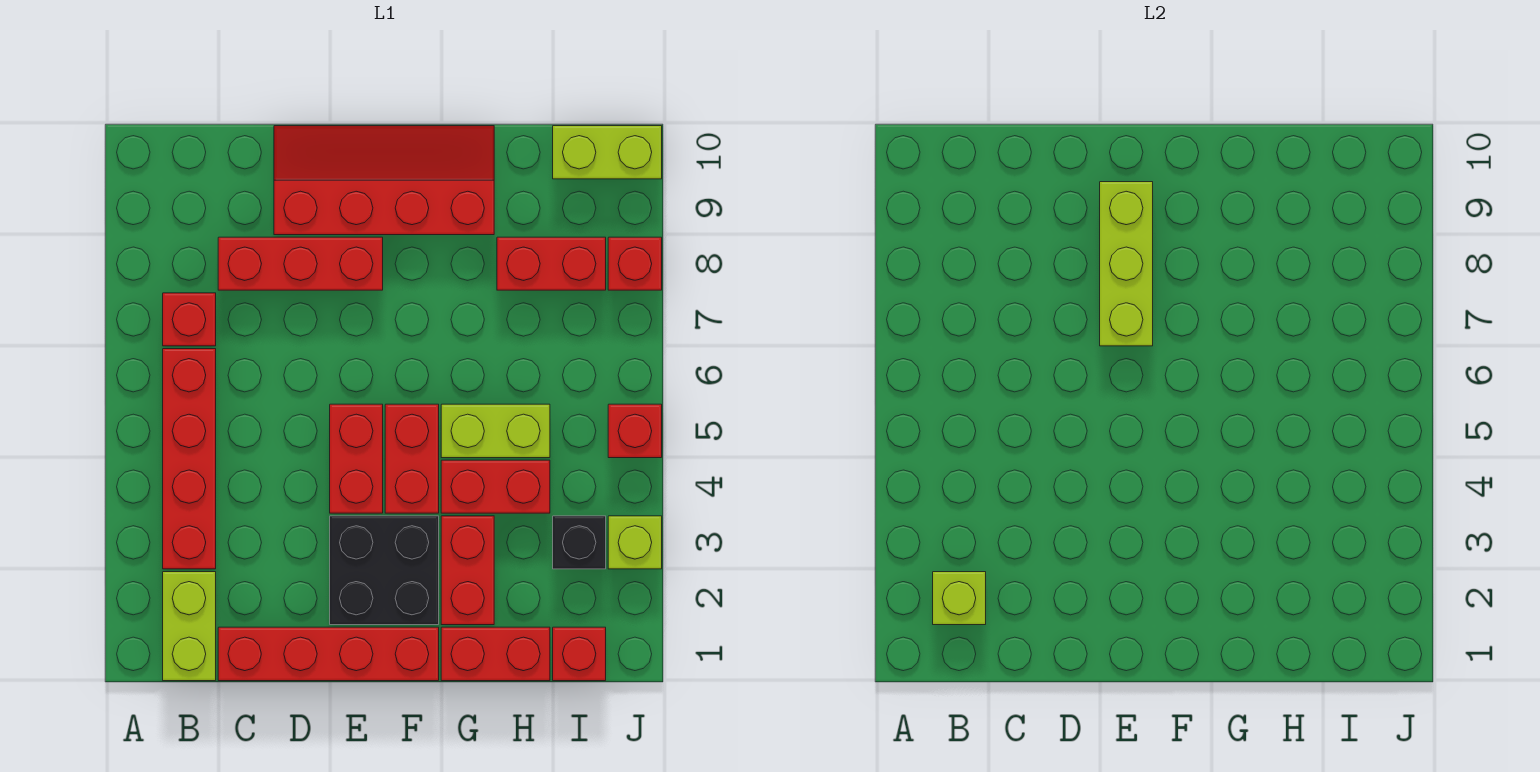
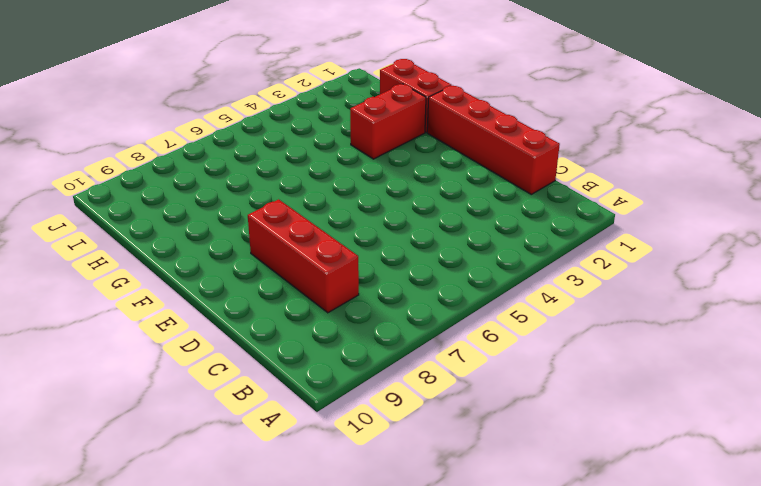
none -> lime 1x2 brick [163,572,216,681]
none -> red 1x4 brick [163,349,216,569]
none -> red 1x1 brick [163,293,216,346]

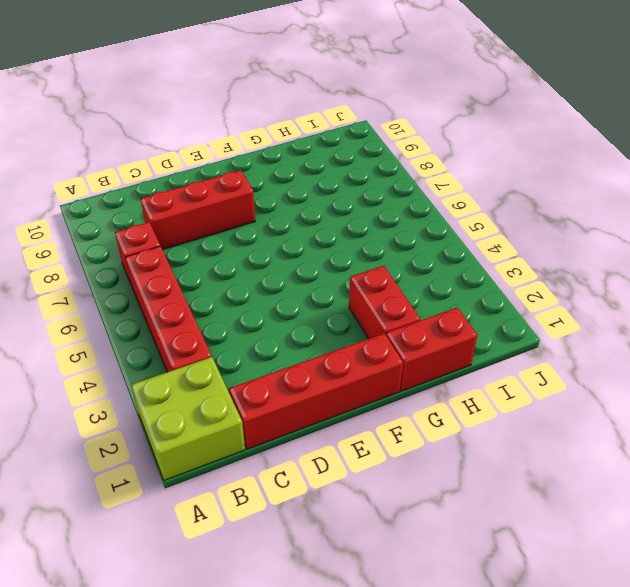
lime 2x2 brick [131,357,245,480] -> lime 1x2 brick [163,572,216,681]
none -> red 2x4 slope [274,126,494,235]
none -> black 2x2 brick [330,516,439,625]
none -> red 1x2 brick [330,404,383,513]

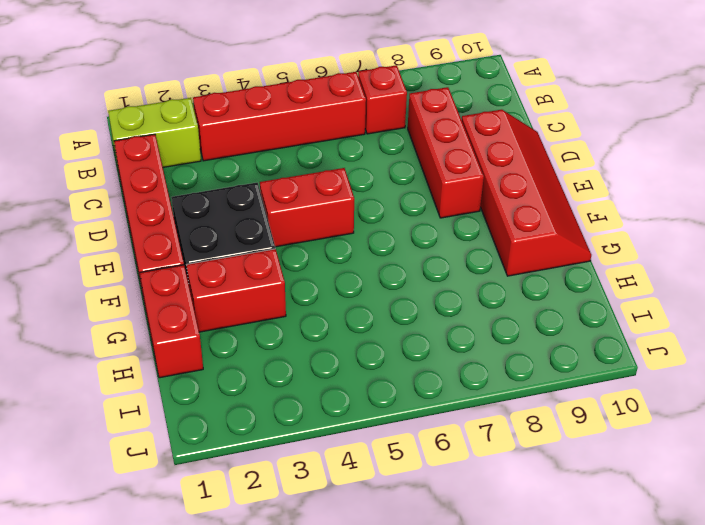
none -> red 1x2 brick [385,404,439,513]
none -> red 1x2 brick [441,460,550,513]
none -> lime 1x2 brick [441,404,550,458]

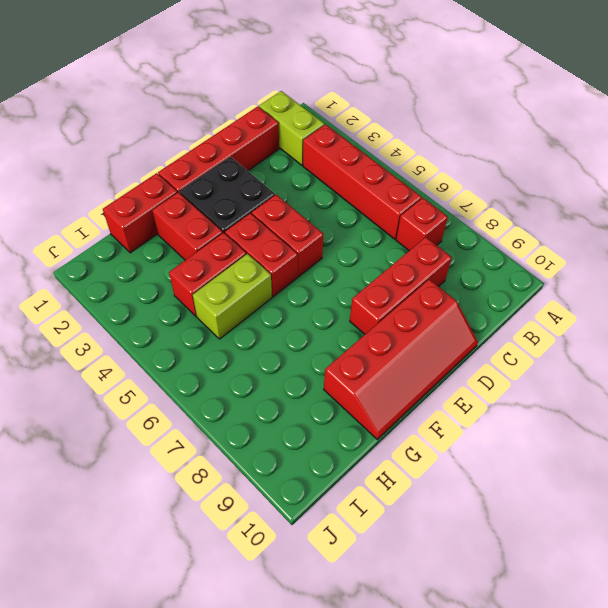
none -> red 1x2 brick [497,237,606,290]
none -> red 1x1 brick [553,627,606,681]
none -> black 1x1 brick [553,516,606,569]

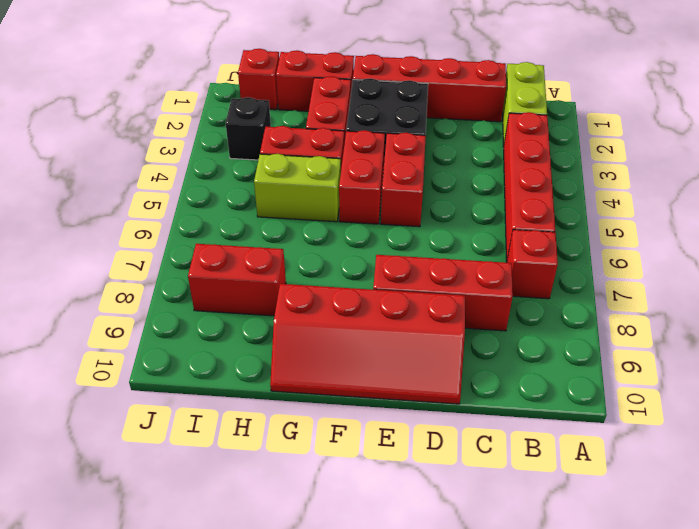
none -> lime 1x2 brick [553,126,662,179]
none -> lime 1x1 brick [608,516,662,569]
none -> red 1x1 brick [608,404,662,458]

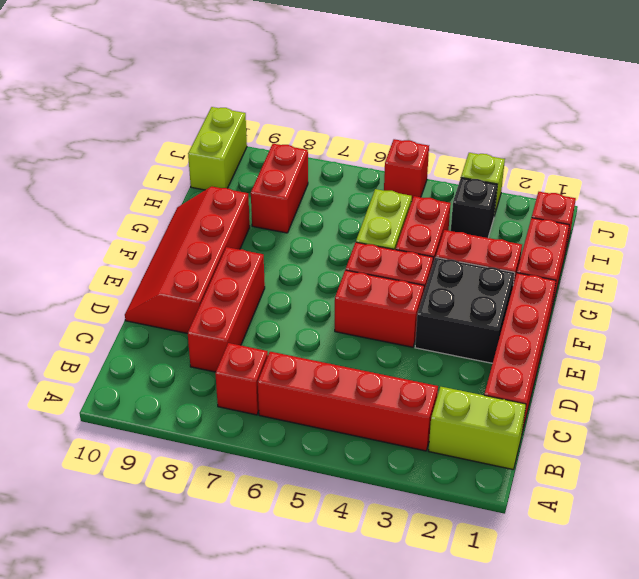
none -> red 1x1 brick [608,237,662,290]
none -> lime 1x1 brick [933,572,986,625]
none -> lime 1x3 brick [1100,182,1153,346]

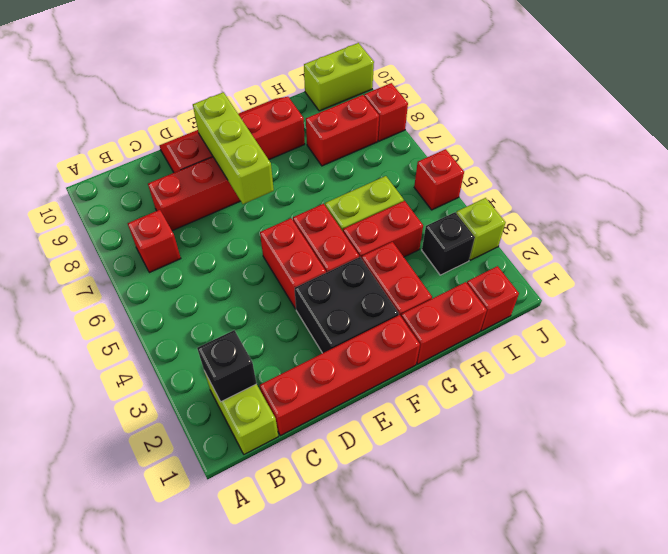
black 1x1 brick [197,330,257,402] -> lime 1x1 brick [933,572,986,625]
none -> red 1x4 brick [163,349,216,569]

